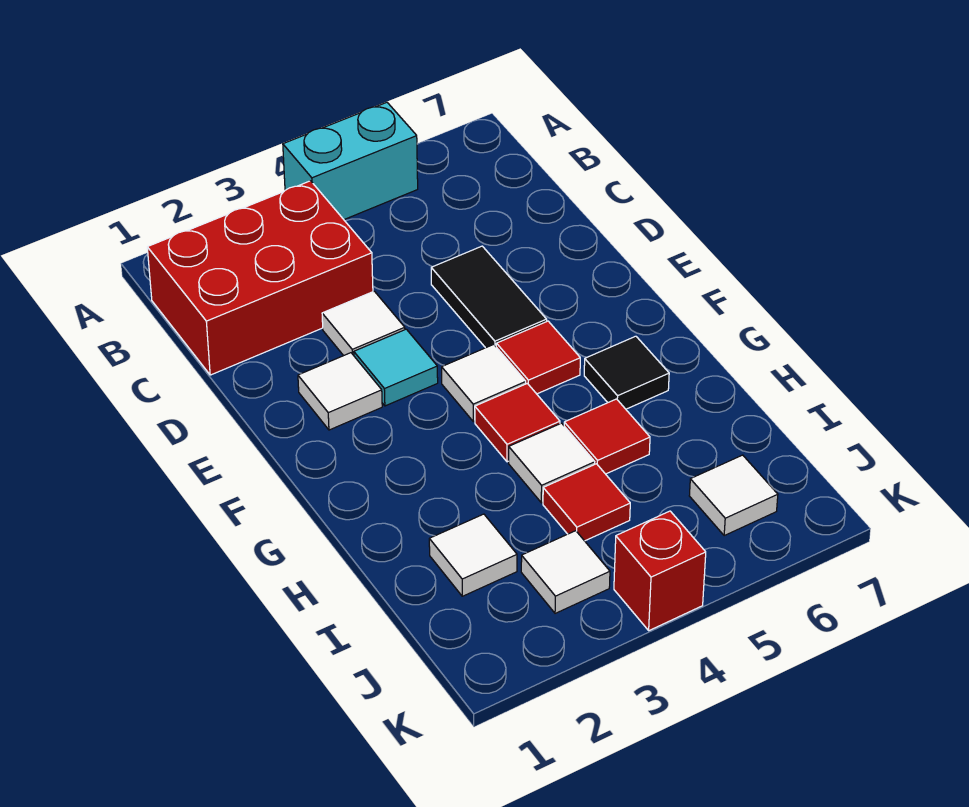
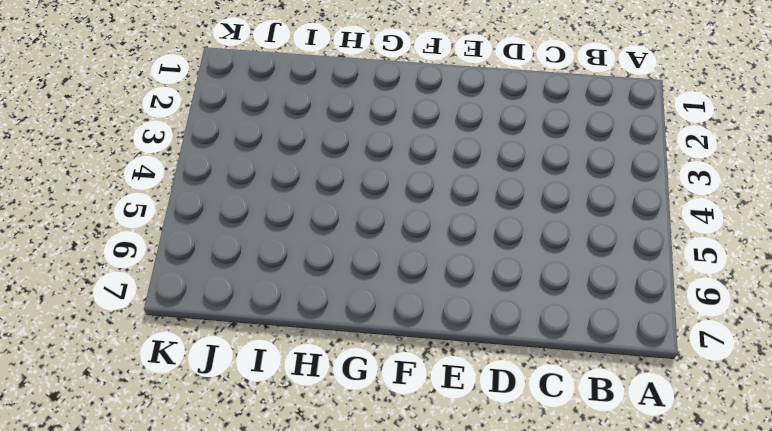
none -> cyan 1x2 brick [283,102,418,219]
none -> red 2x3 brick [147,181,373,375]
none -> white 1x1 tile [322,291,405,356]

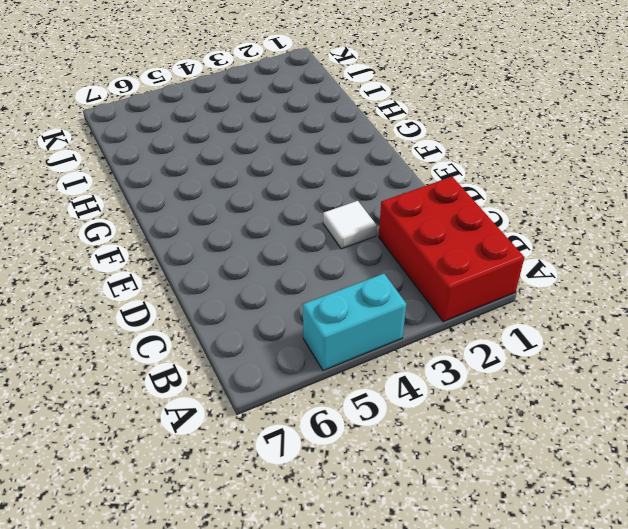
red 2x3 brick [379,177,524,322] -> red 2x3 brick turned to [147,181,373,375]
none -> black 1x2 tile [431,246,547,348]
none -> white 1x1 tile [298,353,382,430]
none -> cyan 1x1 tile [354,329,438,406]

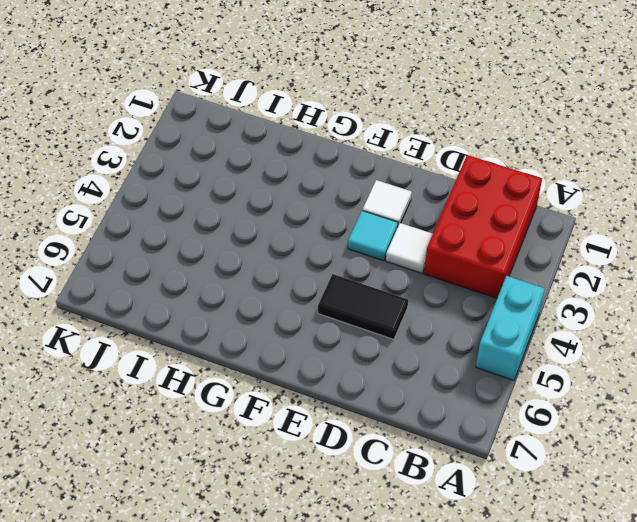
none -> white 1x1 tile [442,344,526,421]
none -> red 1x1 tile [496,321,580,394]
none -> red 1x1 tile [475,383,560,462]

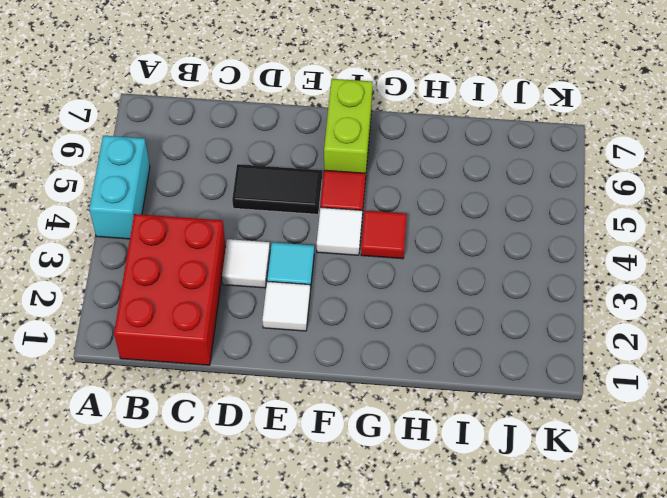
lime 1x2 brick [324,79,373,180] -> none
none -> black 1x1 tile [584,336,669,409]
none -> white 1x1 tile [509,423,595,503]
none -> red 1x1 tile [564,399,650,474]

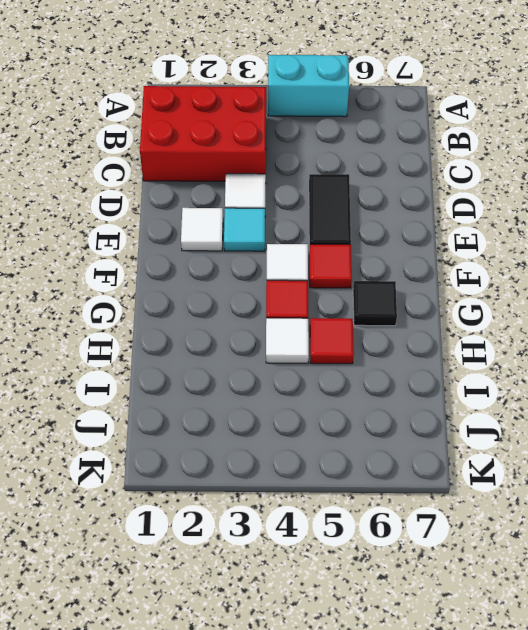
none -> white 1x1 tile [429,514,517,596]
none -> red 1x1 tile [543,464,630,541]
none -> white 1x1 tile [521,531,610,613]

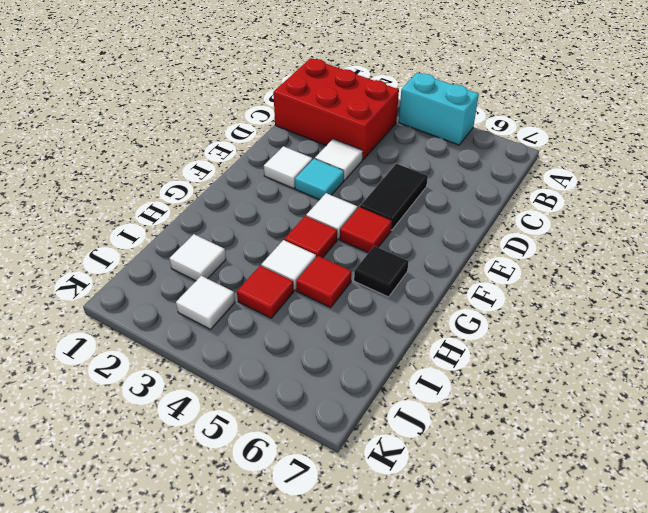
none -> white 1x1 tile [689,455,778,535]
none -> red 1x1 brick [614,511,706,630]

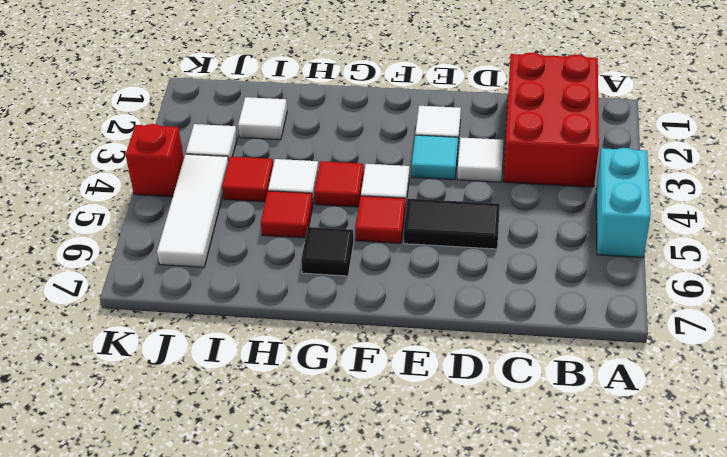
white 1x3 tile [157,154,228,267] -> white 1x1 tile [689,455,778,535]

